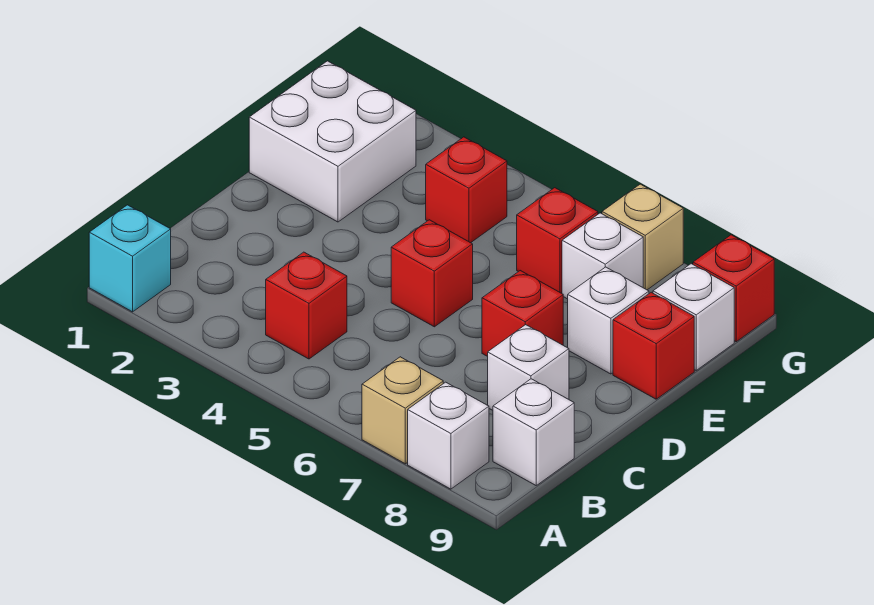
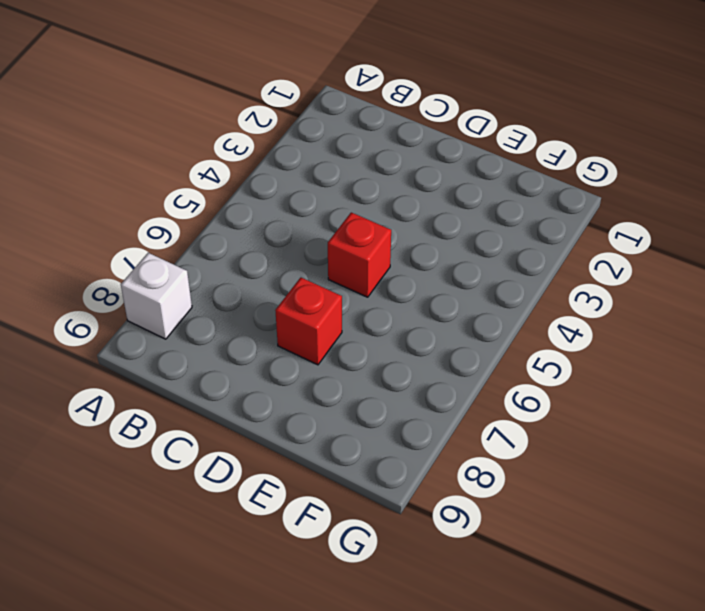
none -> cyan 1x1 brick [89,205,171,312]
none -> tan 1x1 brick [362,357,443,464]
none -> red 1x1 brick [266,252,347,359]

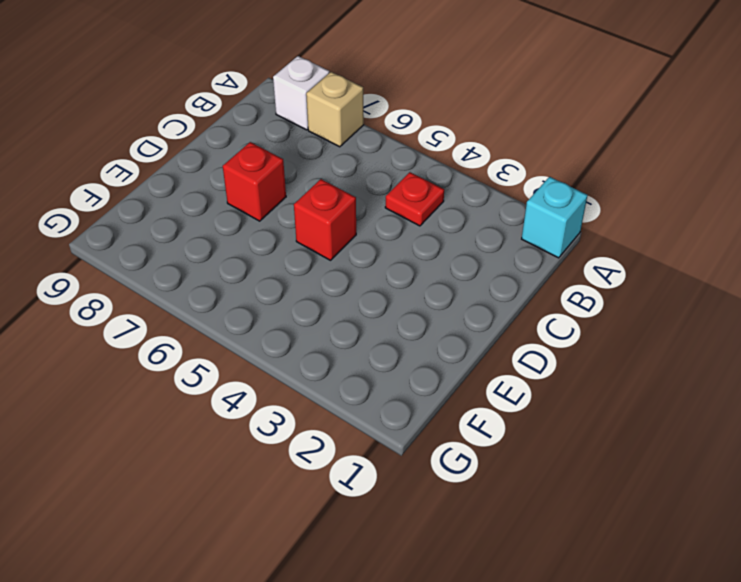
red 1x1 plate [385,172,444,226] -> red 1x1 brick [266,252,347,359]
none -> white 1x1 brick [493,379,574,485]
none -> white 1x1 brick [488,325,569,410]
none -> white 2x2 brick [249,61,416,222]

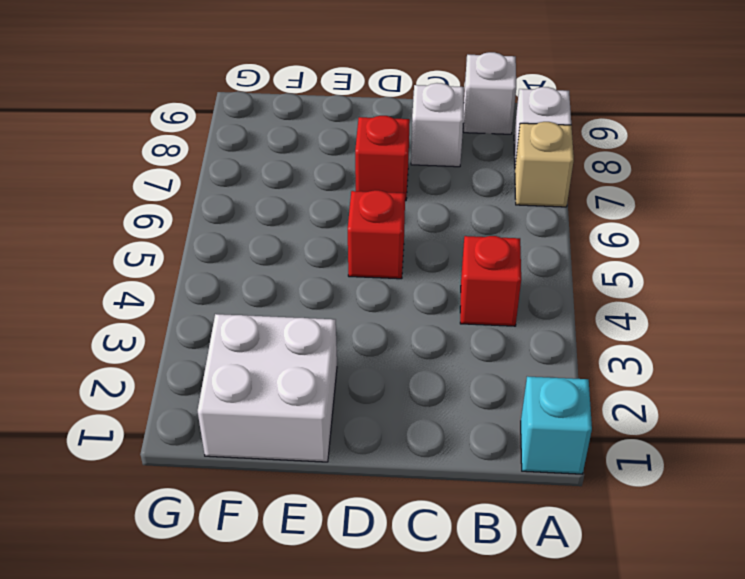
none -> white 1x1 brick [568,267,649,374]
none -> red 1x1 brick [613,292,694,399]
none -> red 1x1 brick [426,137,507,243]

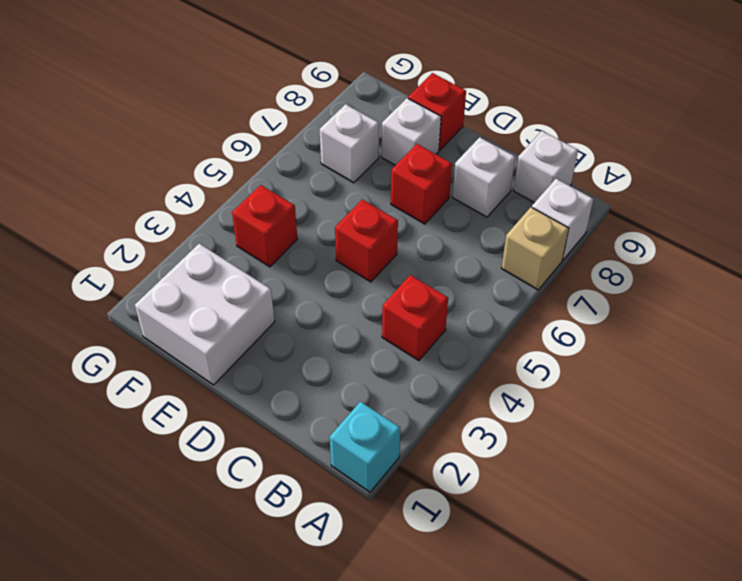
none -> red 1x1 brick [517,188,598,293]
none -> white 1x1 brick [653,264,734,370]
none -> tan 1x1 brick [602,184,683,290]

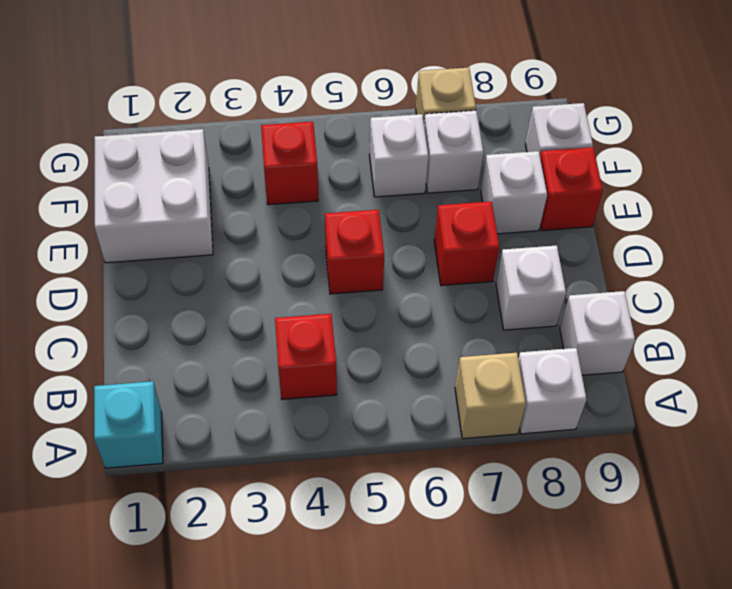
white 1x1 brick [369,114,428,197] -> red 1x1 brick [517,188,598,293]
none -> red 1x1 brick [693,235,774,342]

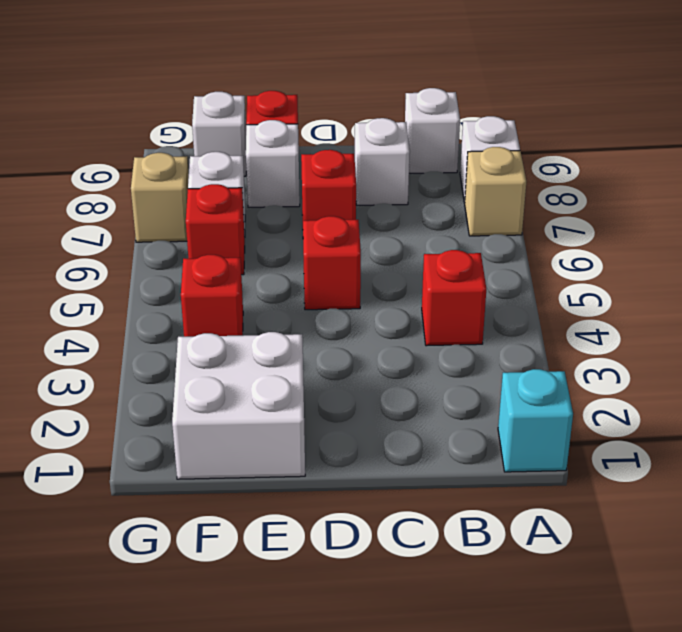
none -> red 1x1 brick [693,235,774,342]

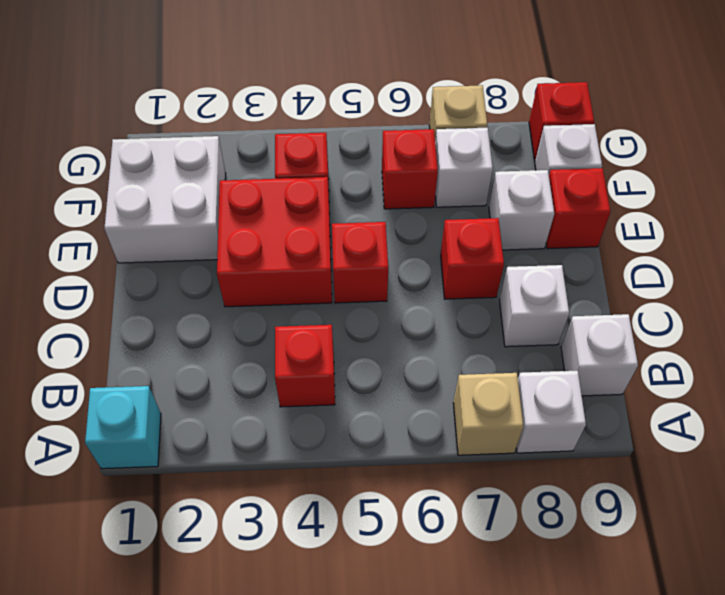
red 2x2 brick [217,177,332,307] -> none

